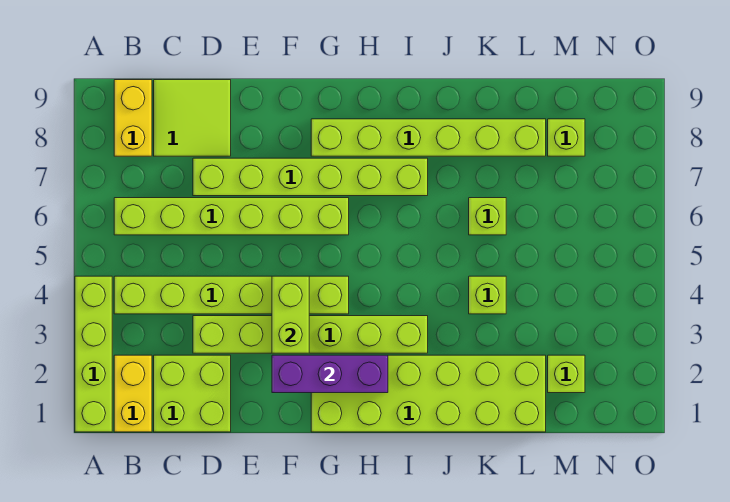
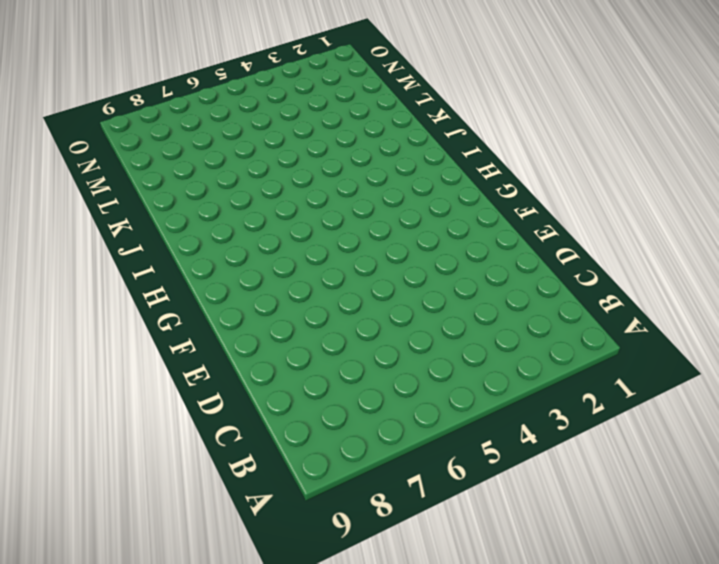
none -> lime 1x4 brick [75,276,112,432]
none -> yellow 1x2 brick [114,355,152,432]
none -> lime 1x6 brick [114,276,349,314]

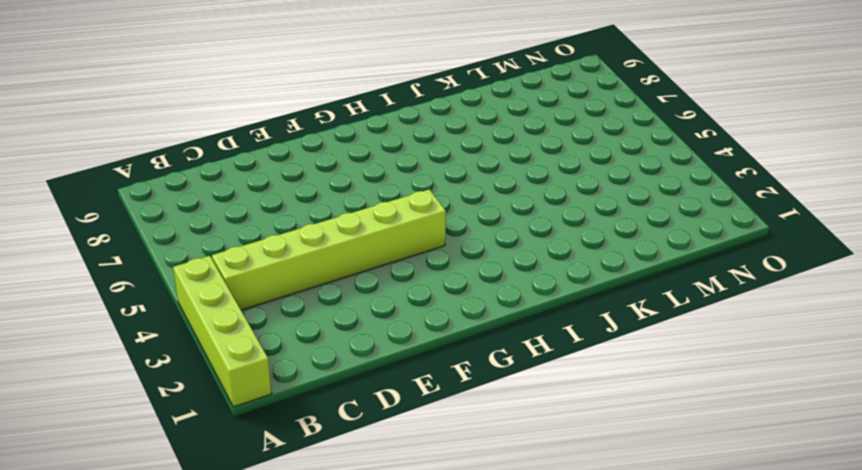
none -> yellow 1x2 brick [114,355,152,432]
none -> lime 1x6 brick [114,198,349,235]
none -> yellow 1x2 brick [114,80,152,156]

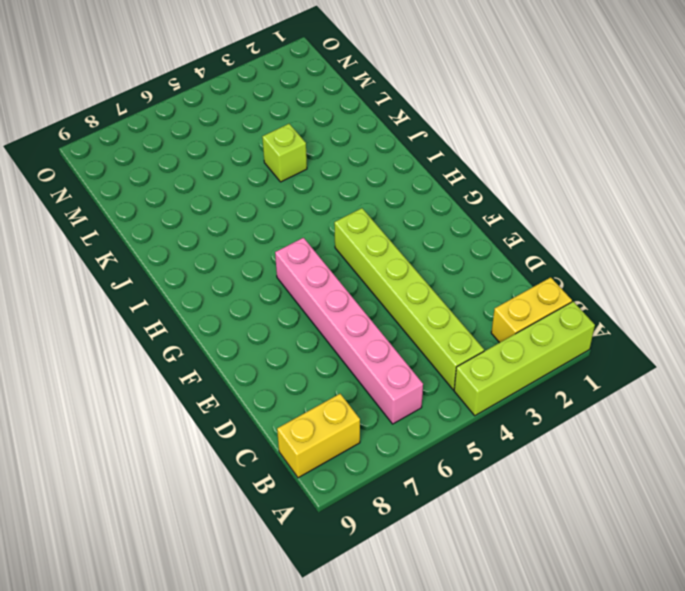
pink 1x6 brick [275,238,423,424] -> lime 1x6 brick [114,198,349,235]
none -> lime 2x2 brick [154,355,231,432]
none -> lime 2x2 tile [154,80,231,156]
none -> lime 1x6 brick [193,316,428,353]

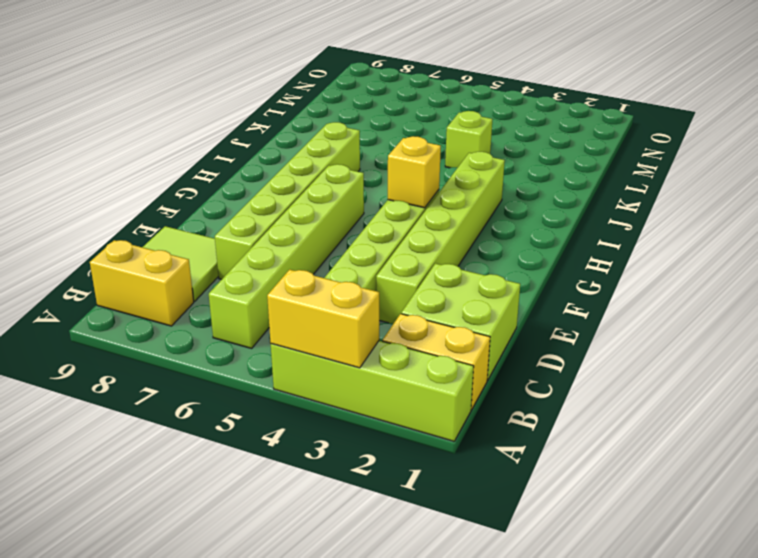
yellow 1x2 brick [267,269,379,368] -> none
yellow 1x1 brick [388,136,441,208] -> none
none -> lime 2x6 brick [311,355,546,432]
none -> lime 1x6 brick [311,119,546,156]
none -> lime 1x1 brick [469,198,506,235]

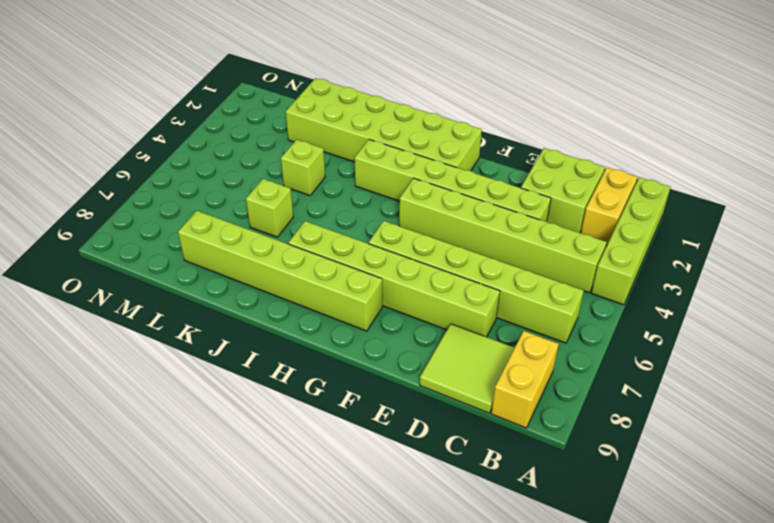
none -> lime 1x1 brick [548,355,585,393]
none -> lime 1x1 brick [548,119,585,156]
none -> purple 1x3 brick [272,355,388,393]

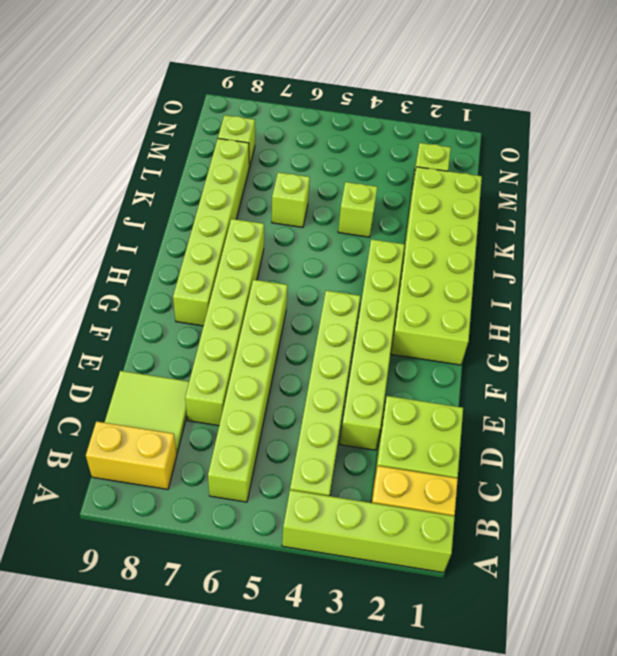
none -> purple 1x3 brick [272,355,388,393]
none -> lime 1x2 brick [272,276,309,353]

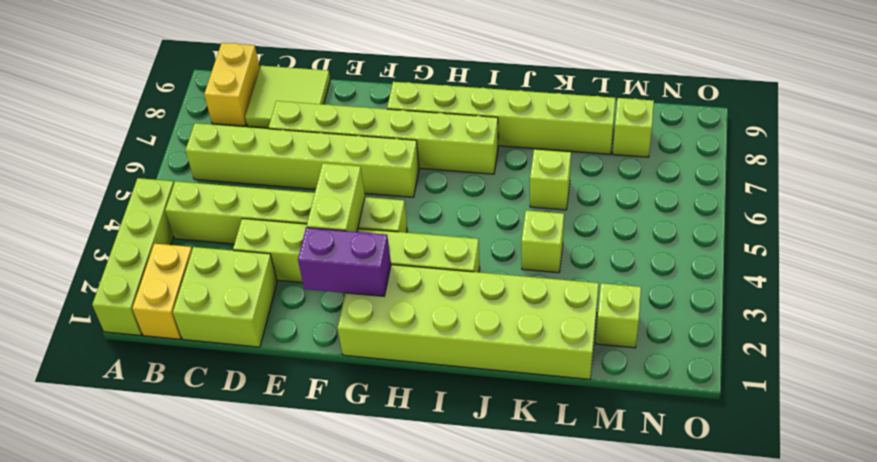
purple 1x2 brick [298,228,391,296] -> purple 1x3 brick [272,355,388,393]

